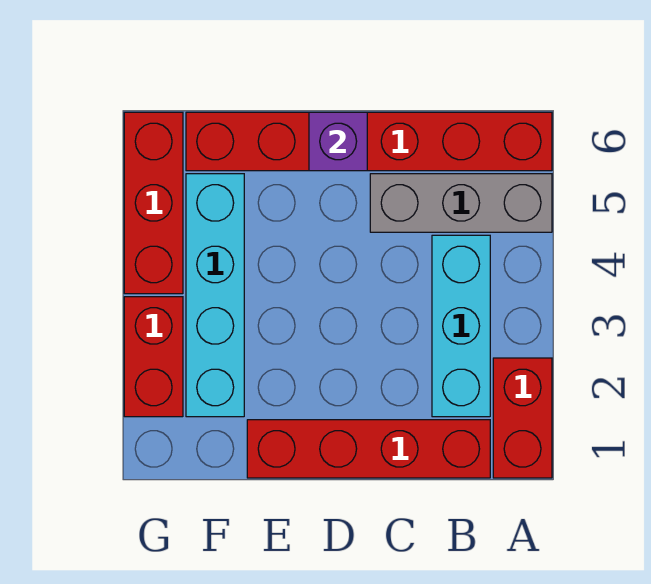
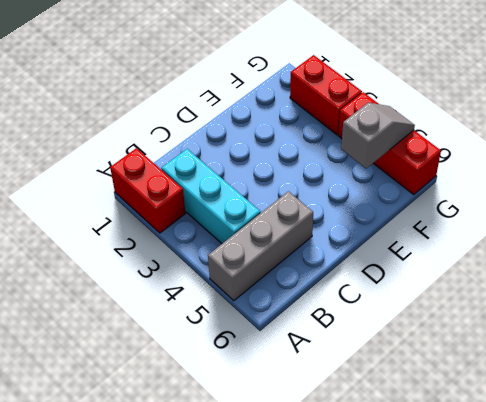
grey 1x2 slope [341,103,415,168] -> none
none -> red 1x6 brick [186,112,552,171]
none -> red 1x4 brick [247,420,490,478]

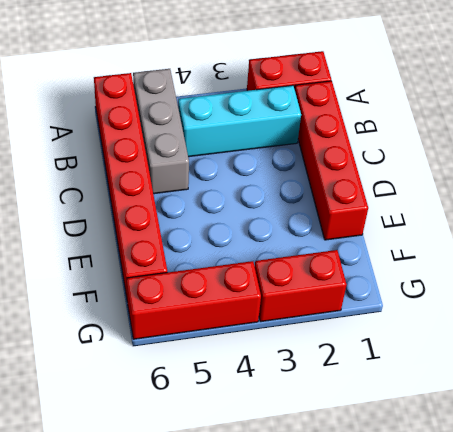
none -> cyan 1x4 brick [186,174,244,417]
none -> purple 1x1 brick [309,112,367,171]

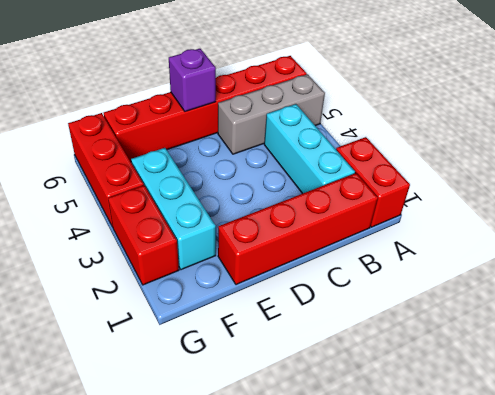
cyan 1x3 brick [131,148,216,270] -> cyan 1x4 brick [186,174,244,417]

